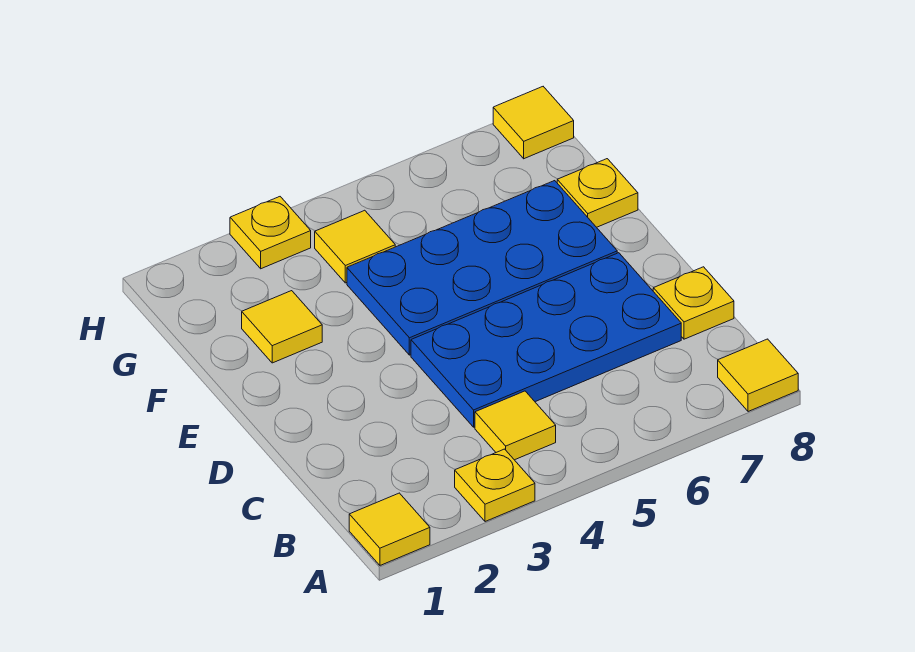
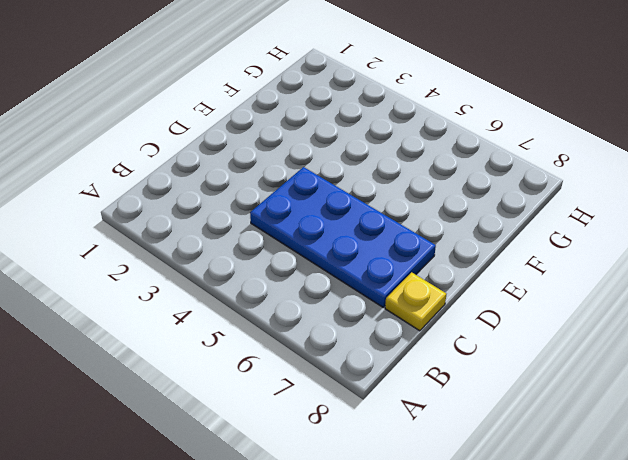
none -> yellow 1x1 tile [349,493,430,565]
none -> yellow 1x1 plate [455,449,535,522]
none -> yellow 1x1 tile [718,339,798,412]

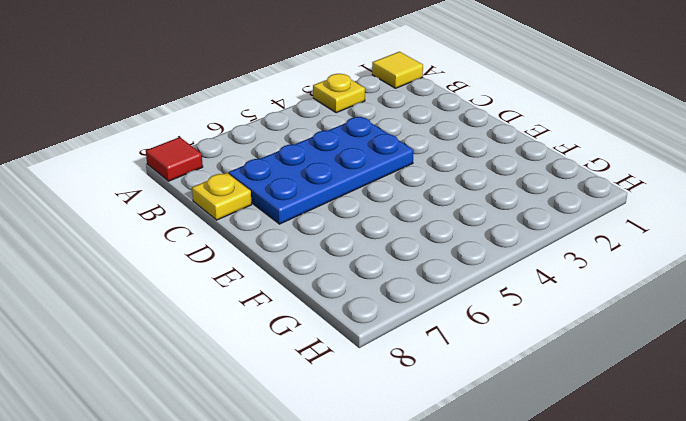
red 1x1 tile [146,137,203,181] -> yellow 1x1 tile [718,339,798,412]
none -> yellow 1x1 tile [475,391,556,460]
none -> blue 2x4 plate [347,181,617,355]
none -> yellow 1x1 tile [242,291,322,363]

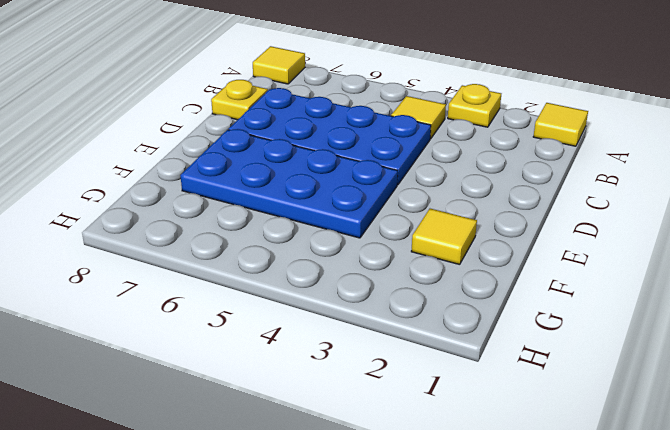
none -> yellow 1x1 plate [557,159,638,227]
none -> yellow 1x1 tile [315,210,395,283]
none -> yellow 1x1 plate [230,197,311,269]

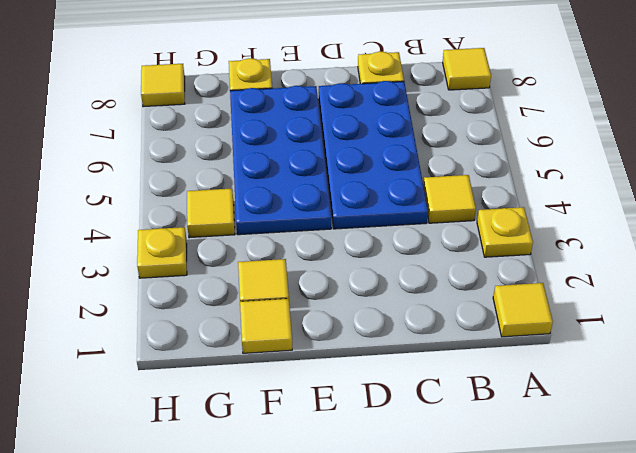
yellow 1x1 tile [240,299,292,353] -> none

